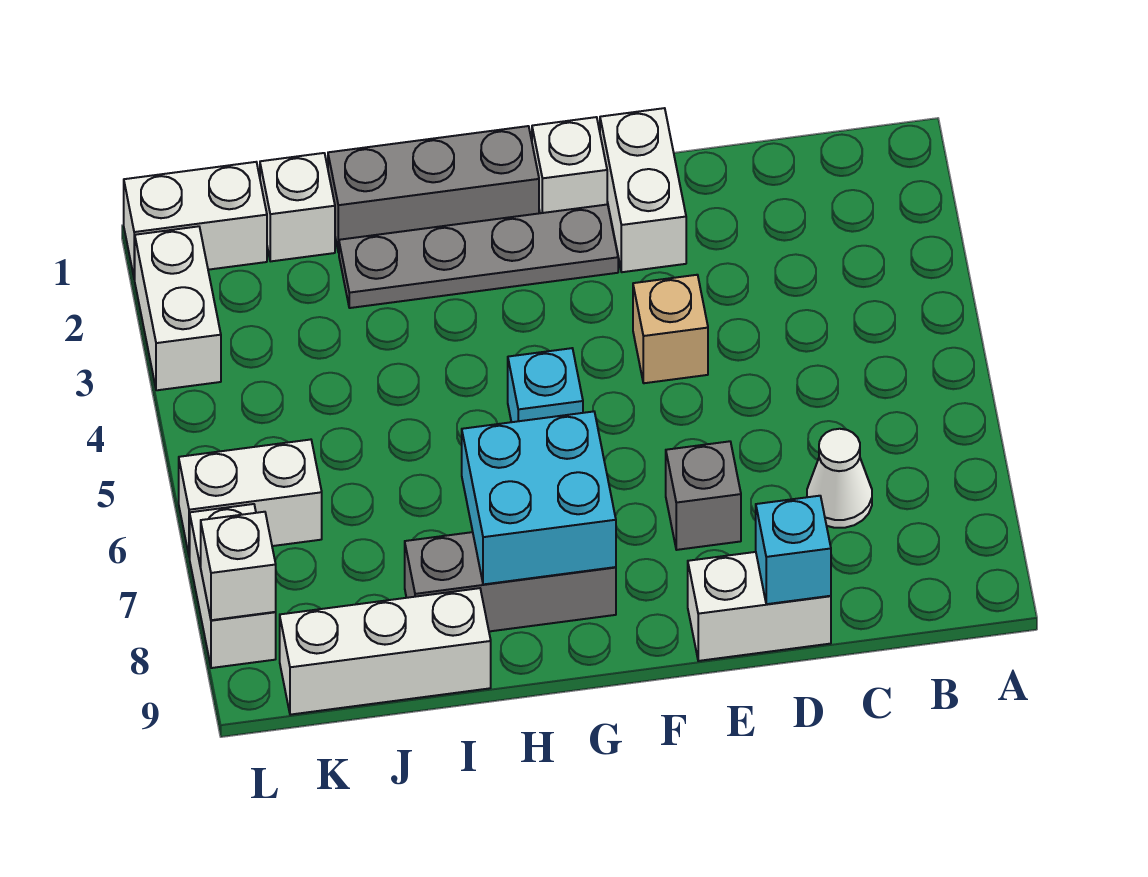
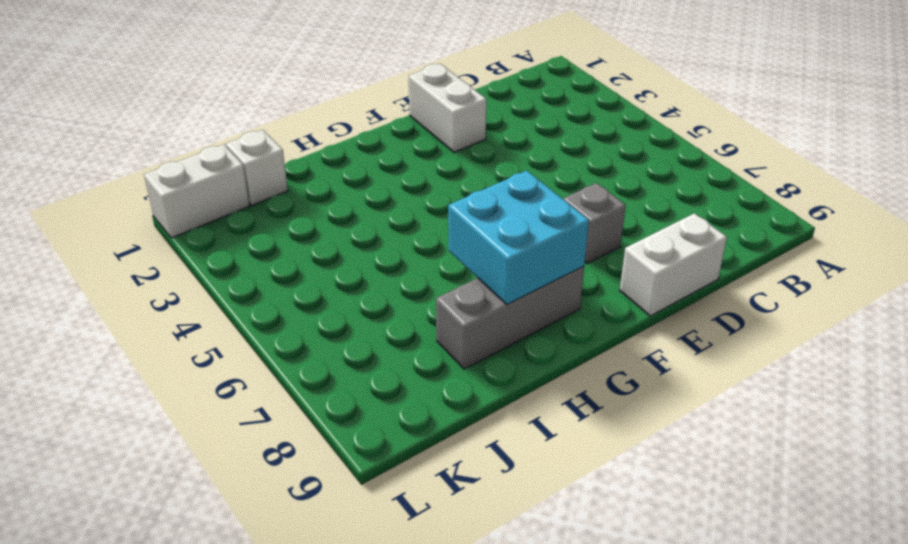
none -> white 1x1 cone [807,429,872,528]
none -> tan 1x1 brick [633,275,708,383]
none -> white 1x1 brick [532,117,607,213]

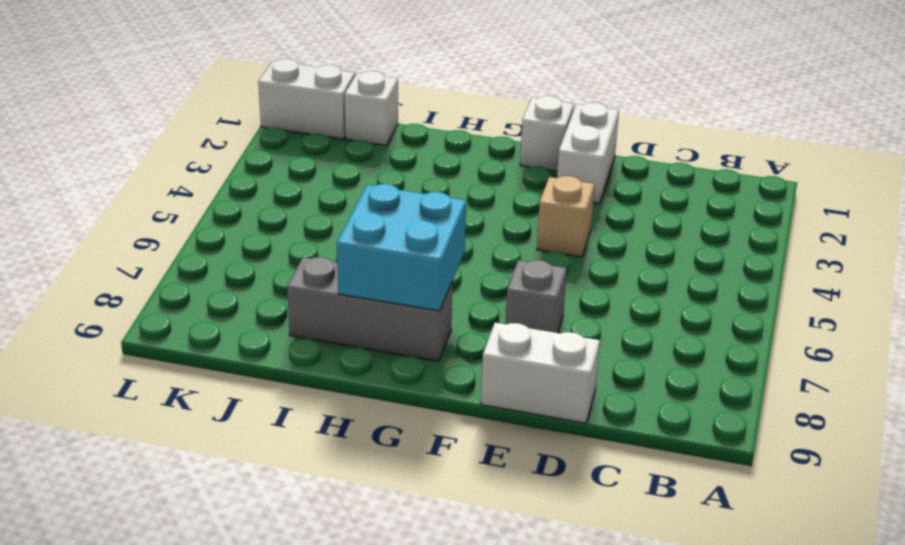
none -> white 1x1 cone [807,429,872,528]
none -> grey 1x4 plate [339,205,618,308]
none -> grey 1x3 brick [328,126,539,252]

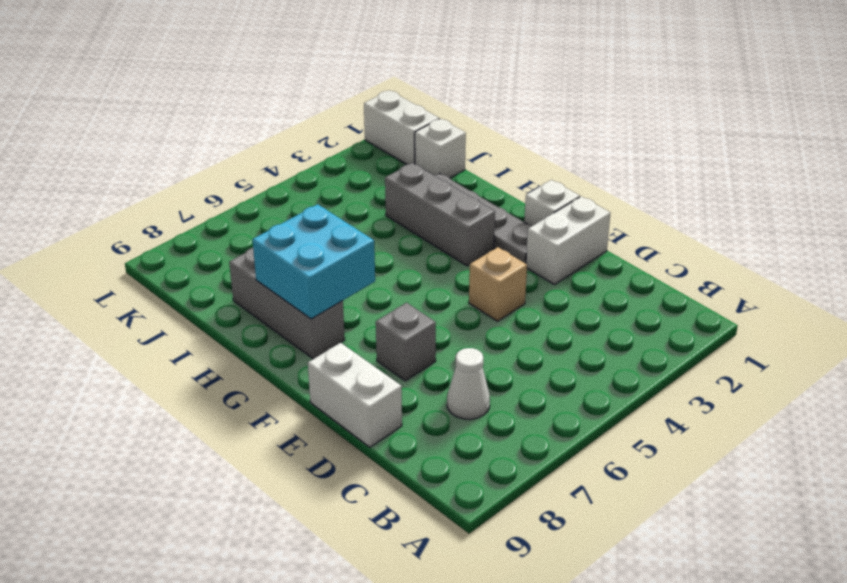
grey 1x3 brick [385,163,495,266] -> grey 1x3 brick moved to [328,126,539,252]
none -> cyan 1x1 brick [508,348,583,422]
none -> white 1x3 brick [280,588,491,715]
none -> white 1x2 brick [179,440,322,557]

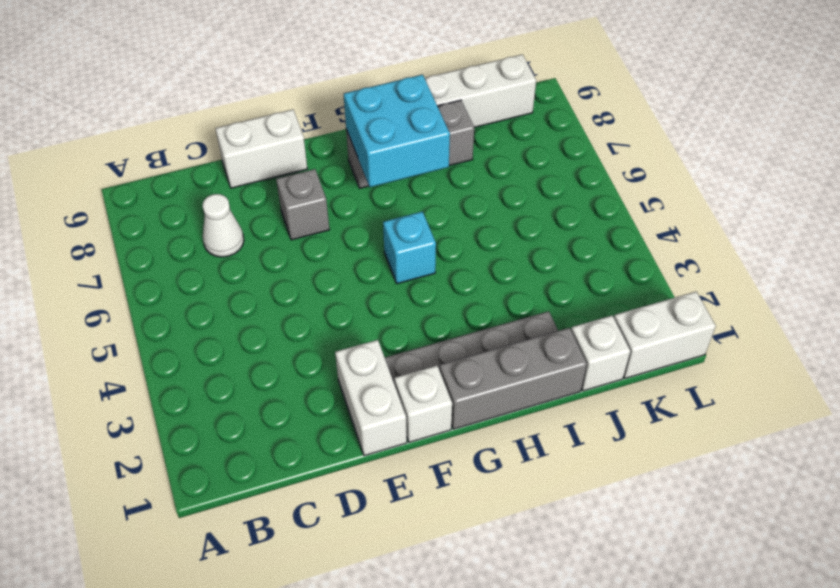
none -> tan 1x1 brick [633,275,708,383]
none -> white 1x2 brick [179,440,322,557]
none -> white 1x2 brick [135,226,221,390]

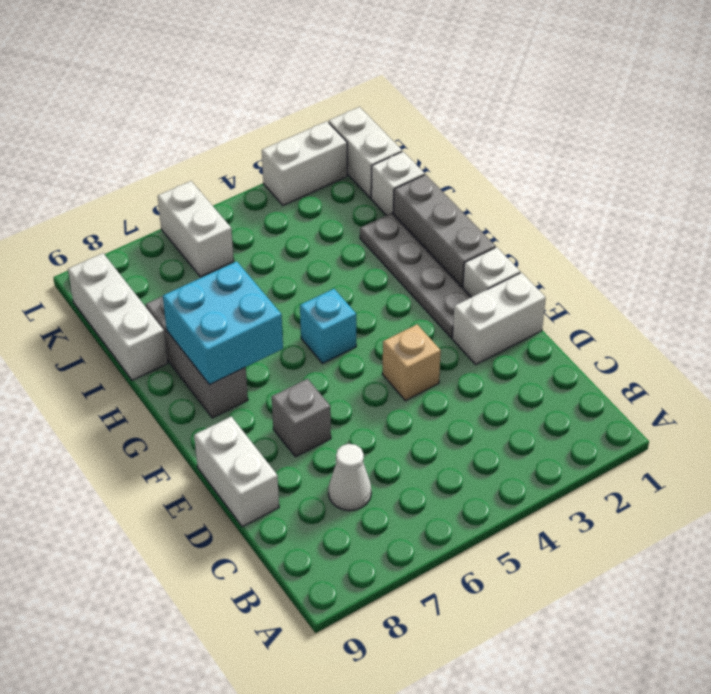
none -> white 1x2 brick [190,504,276,668]
none -> cyan 1x1 brick [756,496,831,604]
none -> white 1x1 brick [201,512,276,620]

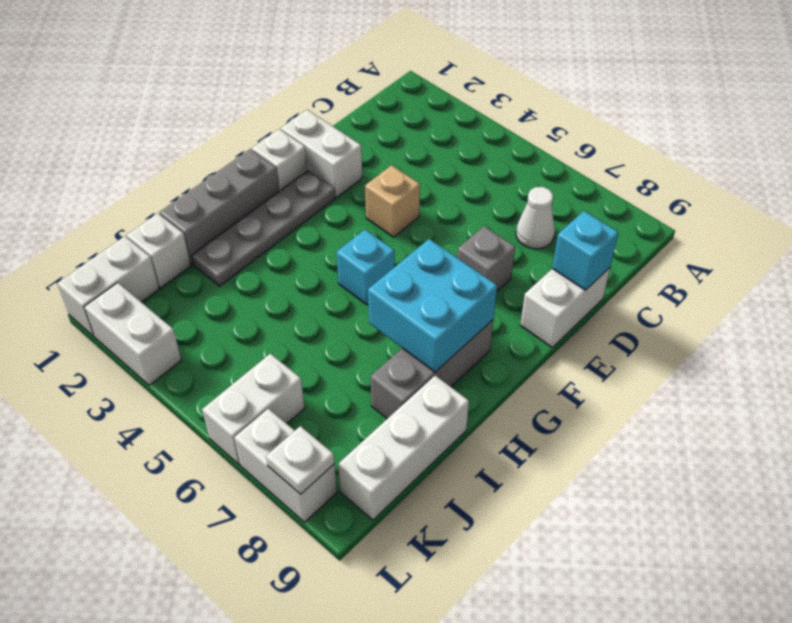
white 1x1 plate [266,426,335,494] -> white 1x1 brick [201,512,276,620]

